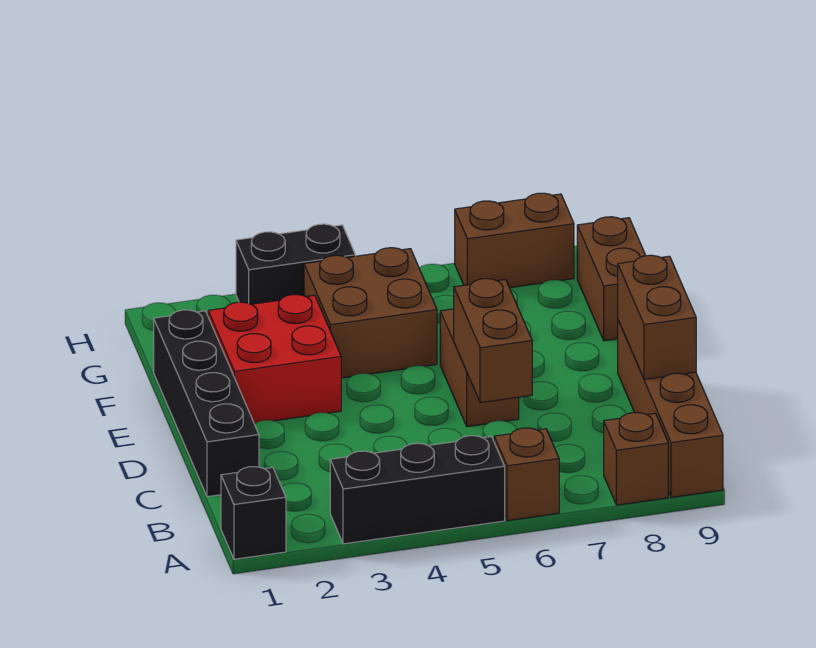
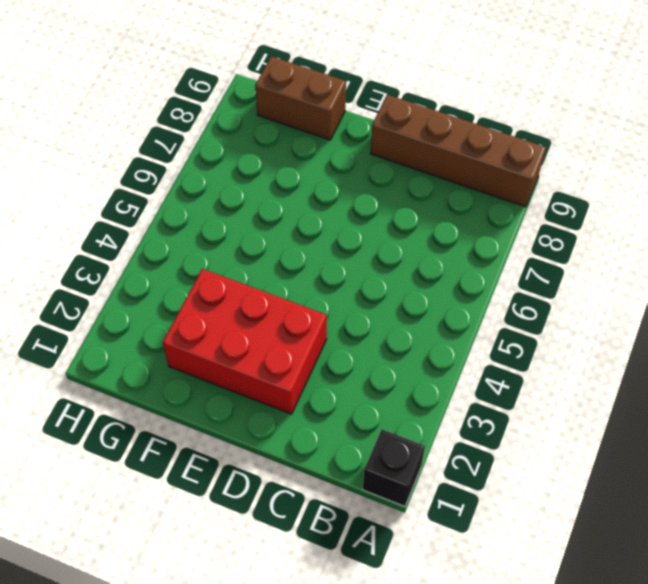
red 2x3 brick [163,269,327,414] -> red 2x2 brick [208,295,341,424]
none -> black 1x3 brick [330,436,505,544]
none -> brown 1x1 brick [494,428,559,521]
none -> brown 1x1 brick [604,412,668,505]

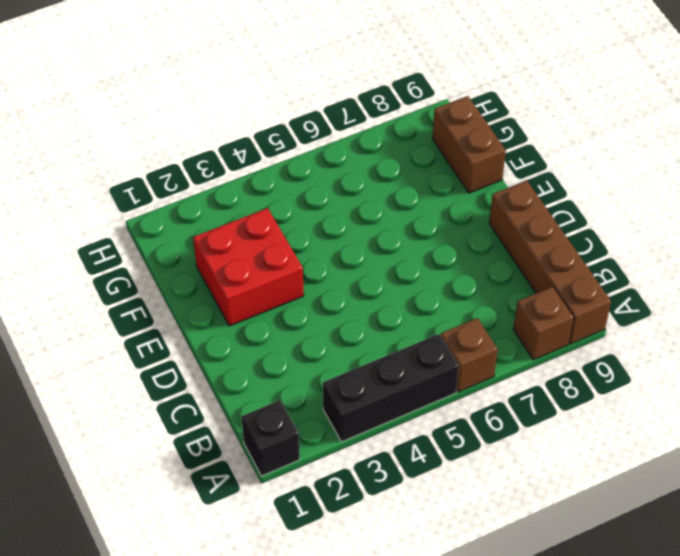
none -> black 1x4 brick [154,310,259,497]
none -> brown 1x2 brick [440,309,519,427]
none -> brown 2x2 brick [304,248,437,378]

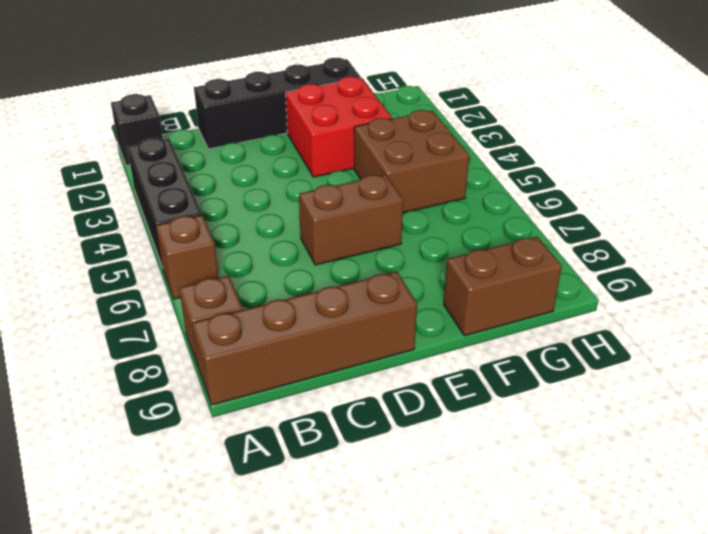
none -> black 1x2 brick [236,224,355,304]
none -> brown 1x2 brick [455,193,574,288]
none -> brown 1x2 brick [454,279,532,403]

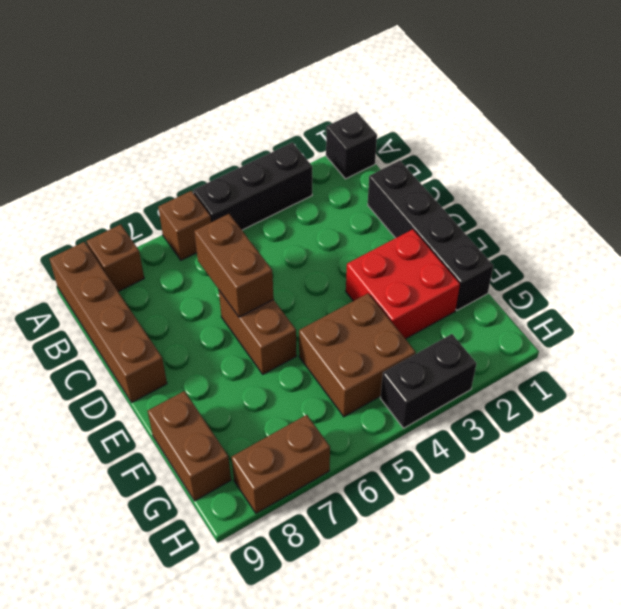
none -> brown 1x2 brick [618,255,696,379]

